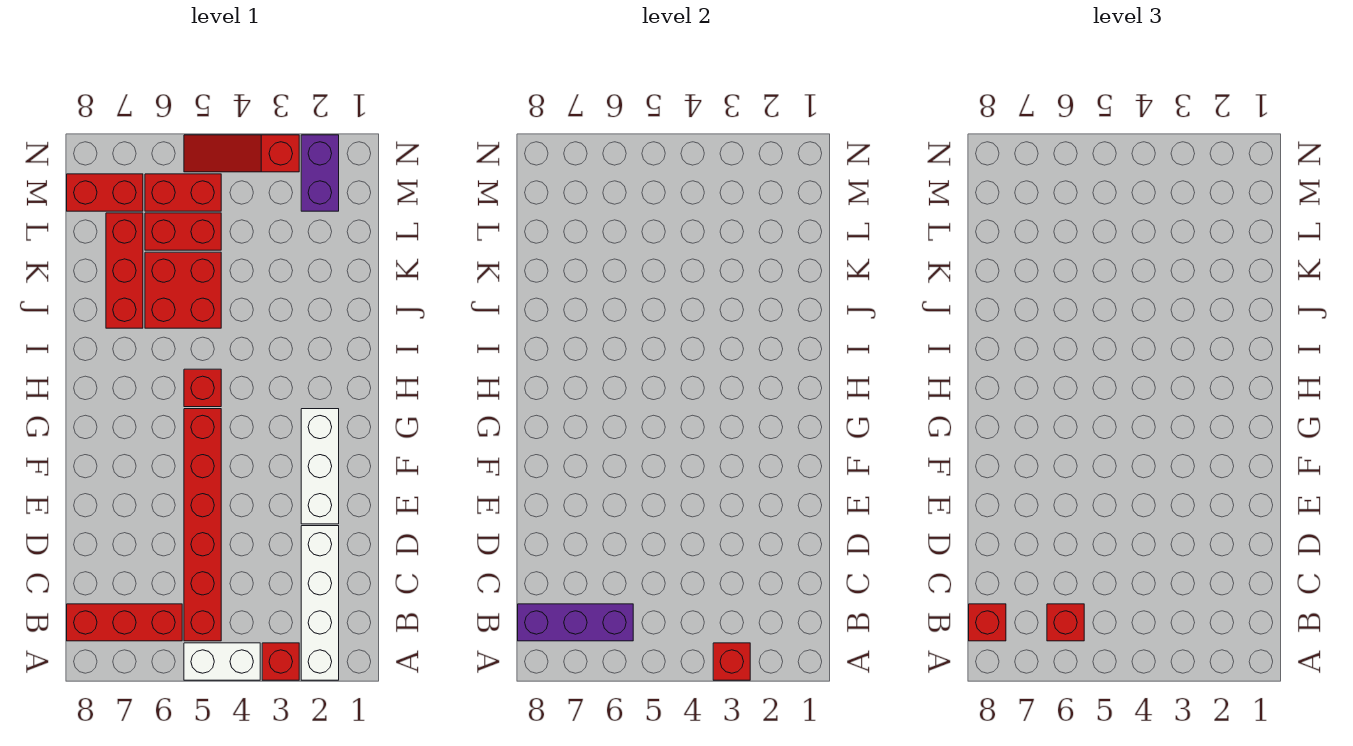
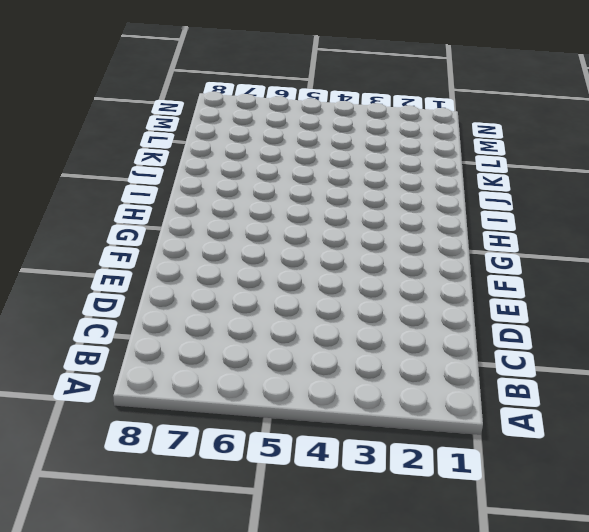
none -> white 1x4 brick [301,526,339,680]
none -> red 1x1 brick [262,643,299,680]
none -> white 1x2 brick [184,643,260,680]

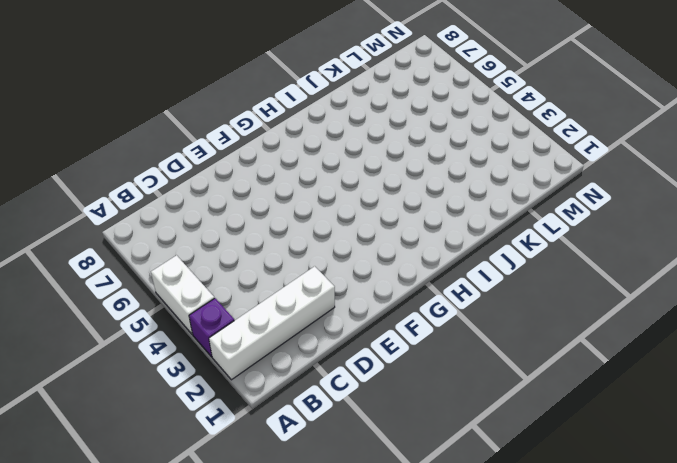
purple 1x1 brick [189,298,234,357] -> red 1x1 brick [262,643,299,680]
none -> red 1x6 brick [184,409,221,641]
none -> red 1x3 brick [67,604,182,641]
none -> white 1x3 brick [301,409,339,524]

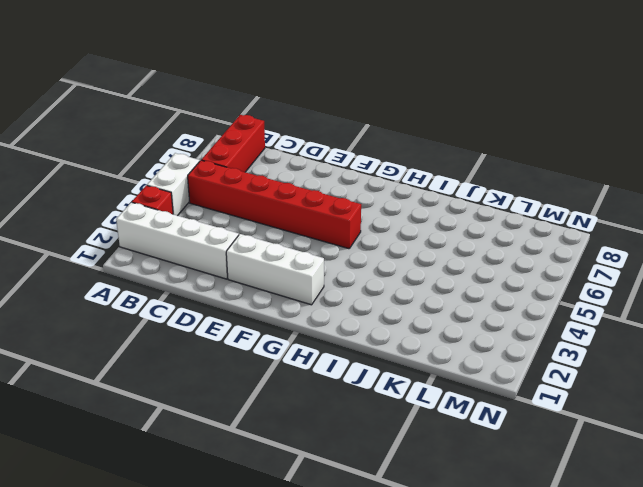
none -> red 1x1 brick [184,369,221,407]
none -> red 2x2 brick [145,252,221,328]
none -> red 1x3 brick [106,213,143,328]

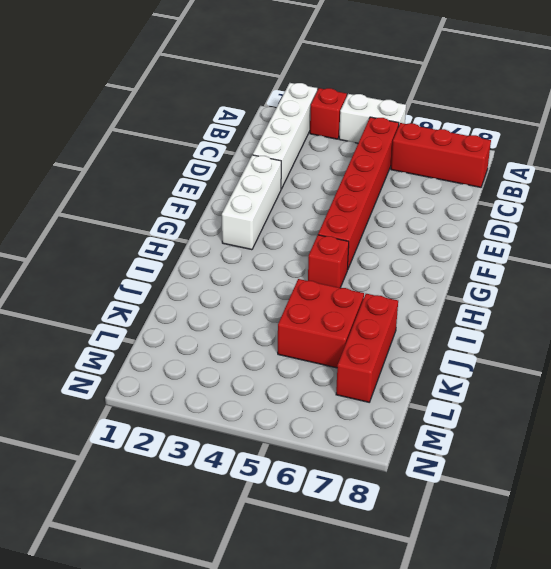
none -> red 1x2 brick [145,213,221,250]
none -> purple 1x2 brick [301,135,339,211]
none -> red 1x2 brick [145,174,221,211]

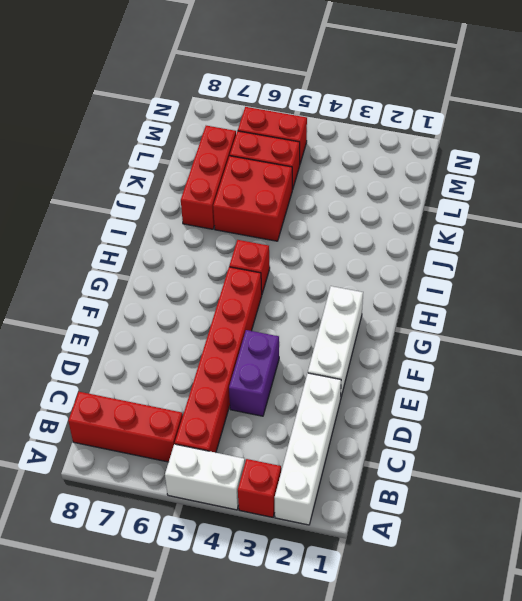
purple 1x2 brick [229,330,279,416] -> purple 1x2 brick moved to [301,135,339,211]
none -> red 1x2 brick [67,174,143,211]
none -> red 1x3 slope [184,135,299,172]
none -> red 1x1 brick [713,643,750,680]

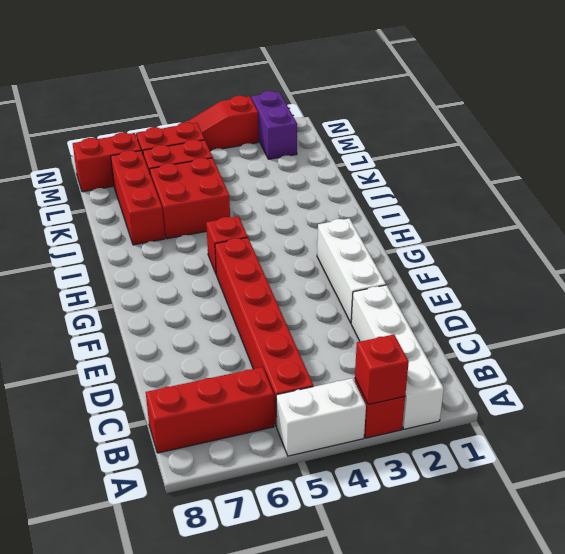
none -> purple 1x3 brick [518,604,633,641]
none -> red 1x1 brick [1047,604,1084,641]
none -> red 1x1 brick [969,604,1006,641]

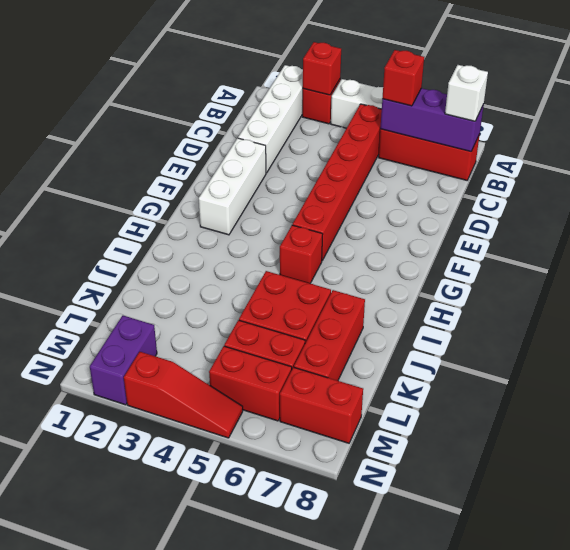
white 1x1 brick [445,65,488,121] -> red 1x1 brick [969,604,1006,641]

